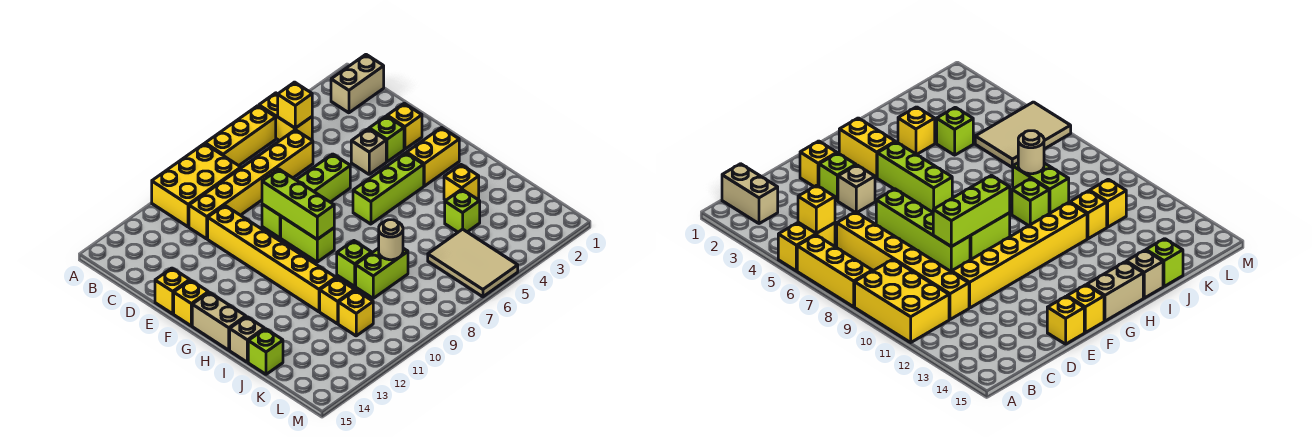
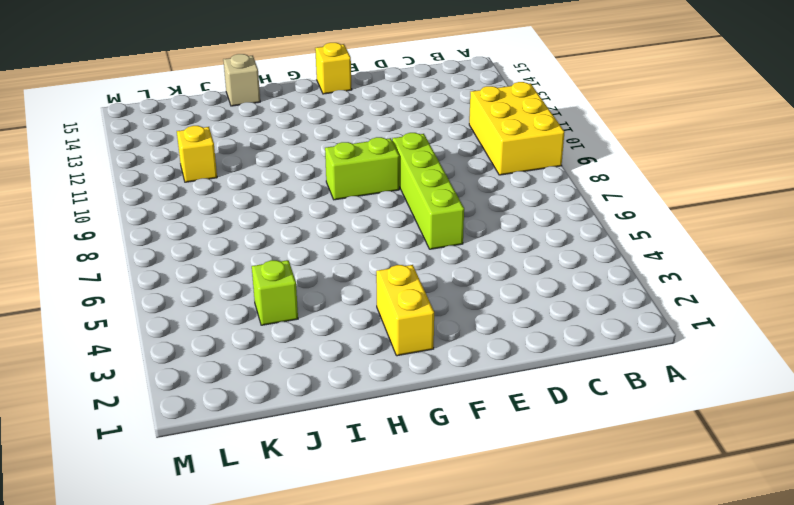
none -> yellow 1x2 brick [259,93,312,141]
none -> yellow 1x3 brick [205,106,276,166]
none -> tan 1x2 brick [331,55,384,113]

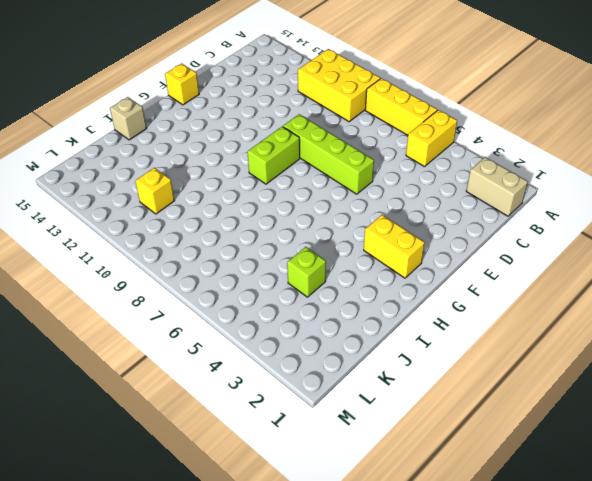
none -> yellow 1x6 brick [189,130,313,239]
none -> yellow 1x6 brick [208,205,336,312]
none -> yellow 1x1 brick [387,103,422,149]

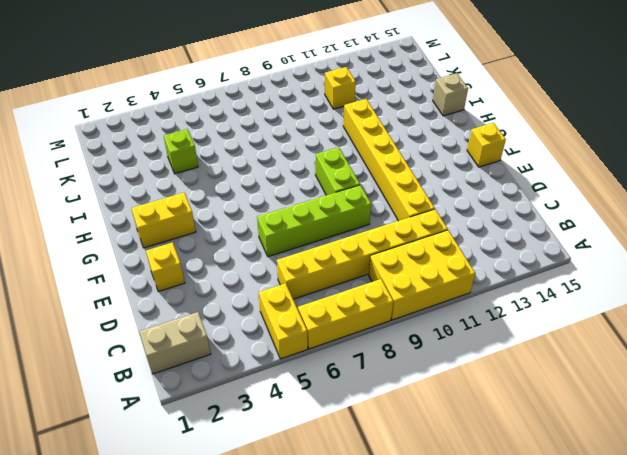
none -> lime 1x1 brick [369,116,404,162]
none -> tan 1x1 brick [351,129,386,174]
none -> yellow 1x1 brick [155,268,190,314]

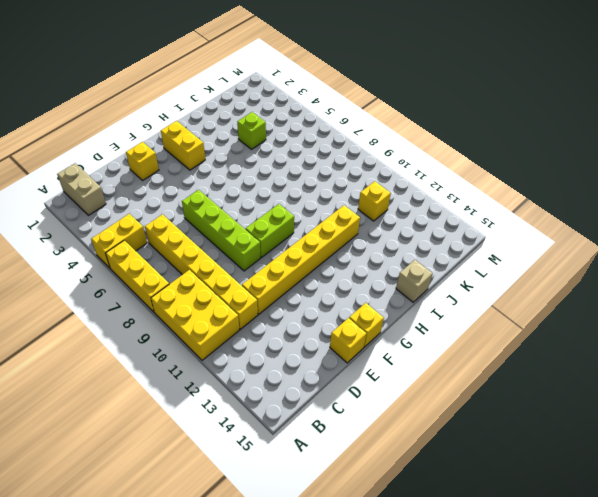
none -> lime 1x1 brick [369,116,404,162]
none -> tan 1x1 brick [351,129,386,174]
none -> lime 1x3 brick [353,153,424,224]

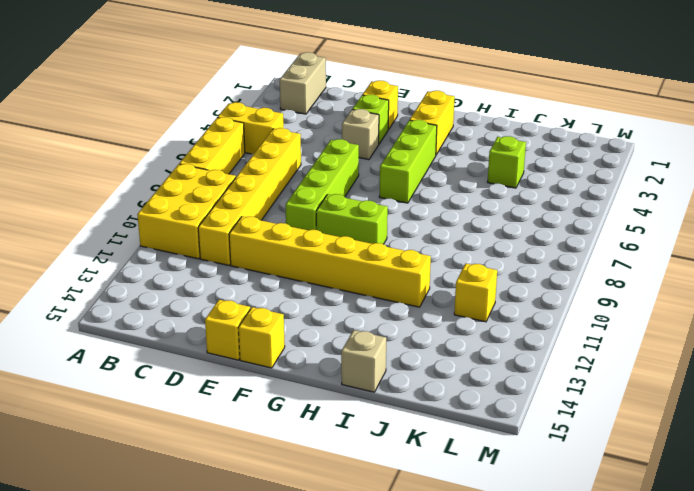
none -> tan 1x2 brick [192,292,246,350]
none -> yellow 1x1 brick [444,165,479,200]
none -> lime 1x1 brick [337,241,372,286]

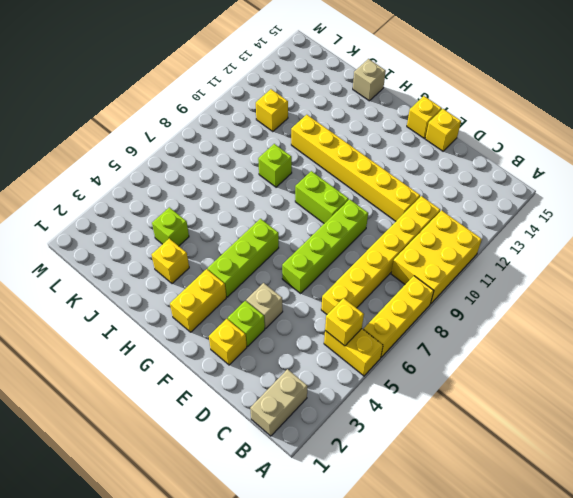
none -> tan 1x2 brick [192,292,246,350]
none -> lime 1x2 brick [356,248,408,298]
none -> yellow 1x1 brick [320,278,355,324]

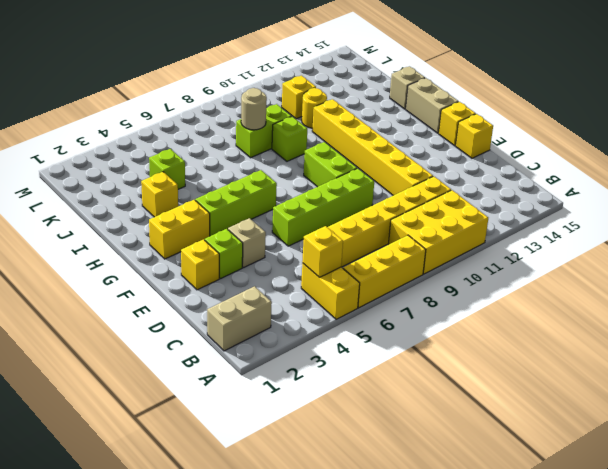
yellow 1x1 round brick [302,88,327,128] -> yellow 1x1 brick [320,278,355,324]
none -> lime 1x1 brick [248,329,283,374]
none -> tan 2x3 tile [428,229,518,297]
none -> lime 1x3 brick [262,169,334,239]

